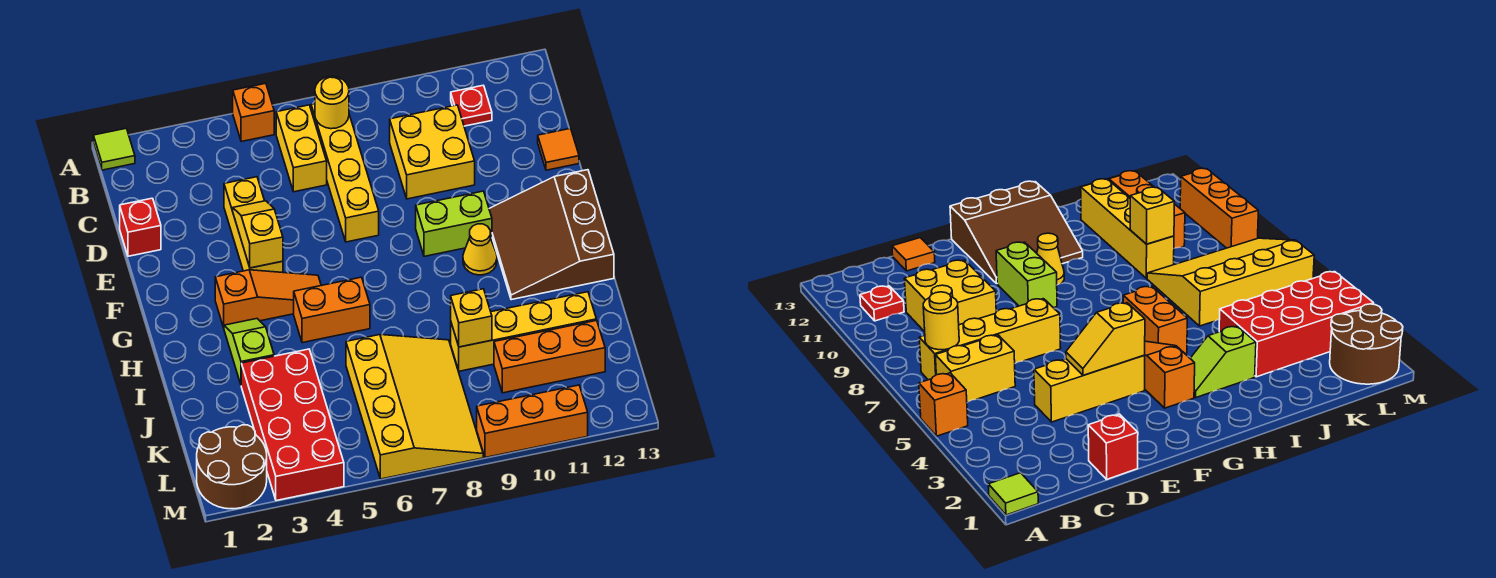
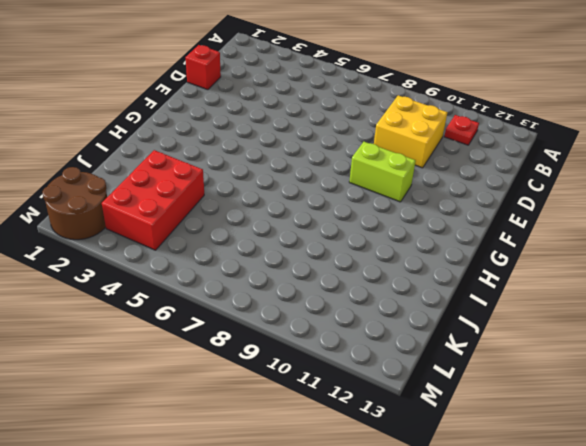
red 2x3 brick [102,150,204,250] -> red 2x4 brick [241,349,344,501]
none -> lime 1x1 tile [93,129,135,170]
none -> orange 1x1 brick [233,83,274,142]
none -> yellow 1x2 brick [276,105,327,192]

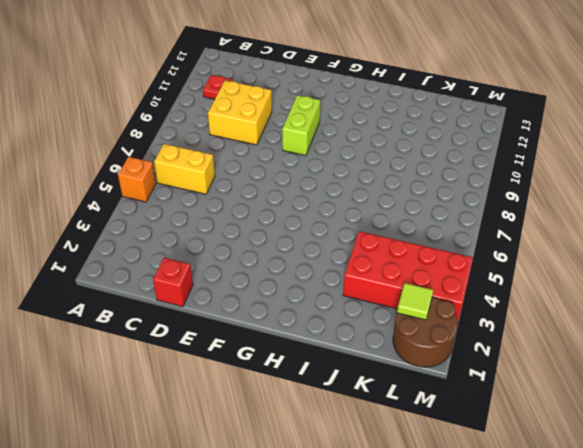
lime 1x1 tile [397,283,433,320] -> lime 1x1 tile moved to [93,129,135,170]
none -> yellow 1x4 brick [311,104,379,242]
none -> yellow 1x3 brick [224,177,283,272]
none -> orange 1x1 tile [538,128,579,170]

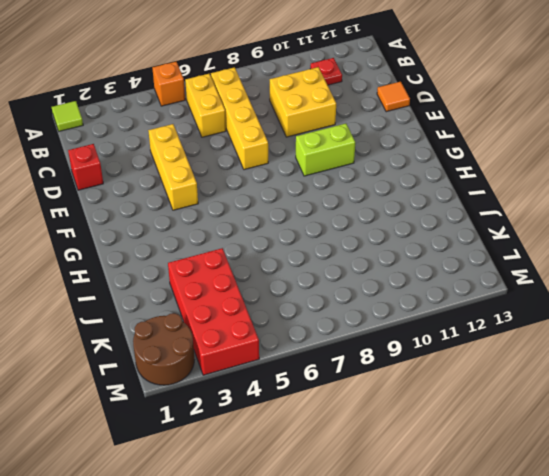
none -> brown 3x3 slope [489,170,614,300]
none -> orange 1x3 slope [215,270,321,328]
none -> yellow 1x1 cone [463,224,497,275]

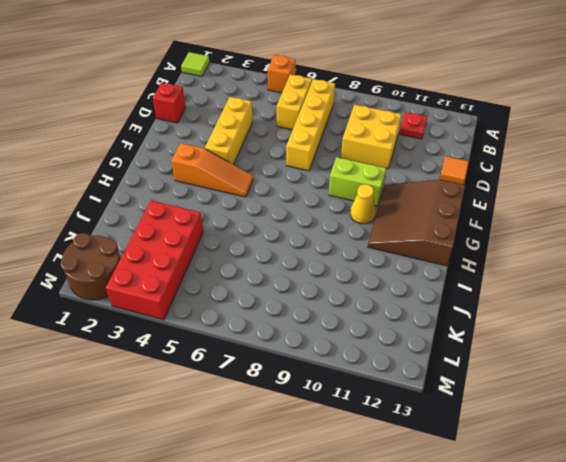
none -> lime 1x2 slope [224,319,274,384]
none -> orange 1x2 brick [294,277,370,343]
none -> yellow 3x4 slope [346,335,483,479]

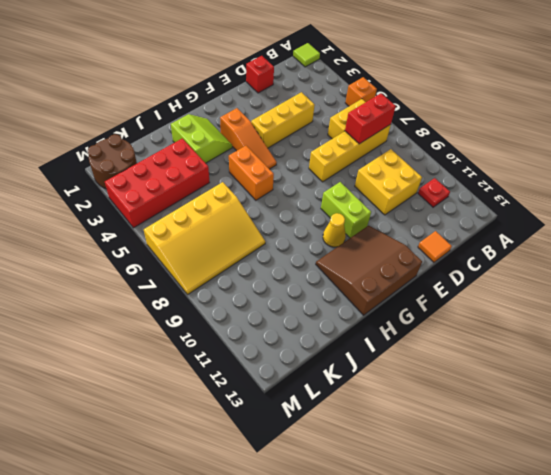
red 1x2 brick [345,93,396,144] -> yellow 1x1 round brick [315,76,349,129]
lime 2x2 slope [171,114,232,163] -> lime 1x2 slope [224,319,274,384]
none -> yellow 1x4 brick [451,292,596,371]
none -> orange 1x3 brick [494,320,605,393]
none -> orange 1x3 brick [477,385,588,458]

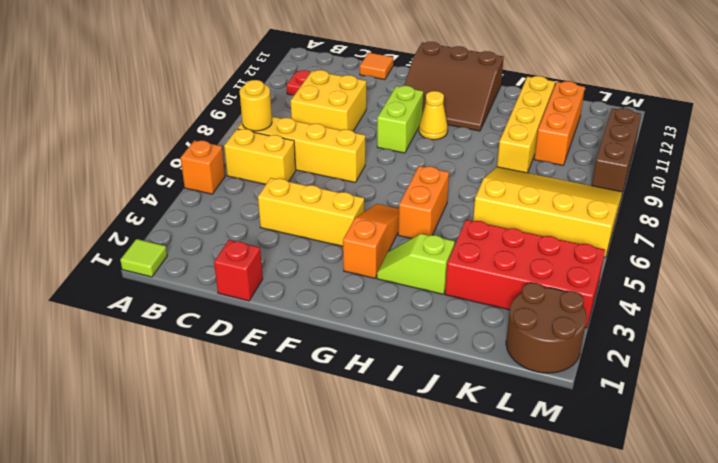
brown 1x3 brick [592,108,641,192] -> orange 1x3 brick [477,385,588,458]
none -> yellow 1x2 slope [233,201,283,268]
none -> yellow 1x1 brick [451,289,492,347]

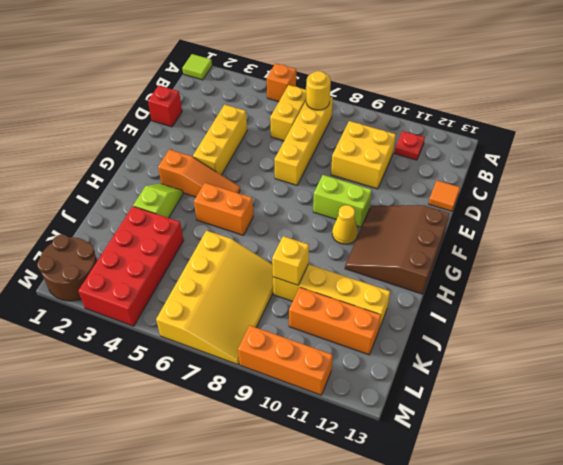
none -> yellow 1x2 slope [233,201,283,268]

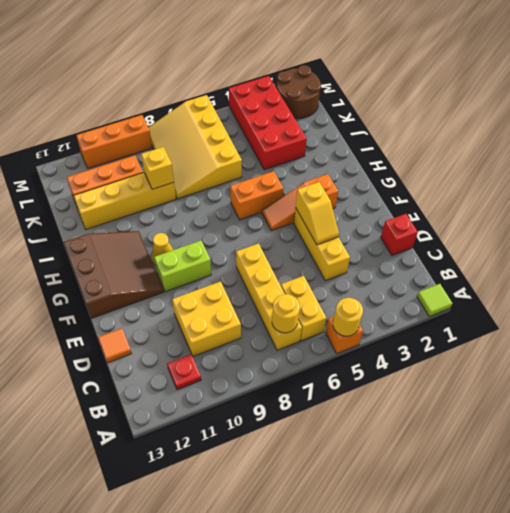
yellow 1x1 round brick [333,298,363,336] -> none
none -> lime 1x2 slope [224,319,274,384]

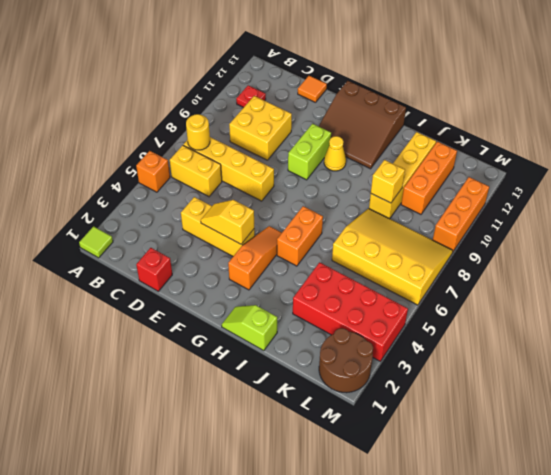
lime 1x2 slope [222,305,277,351] -> lime 1x2 slope moved to [224,319,274,384]

